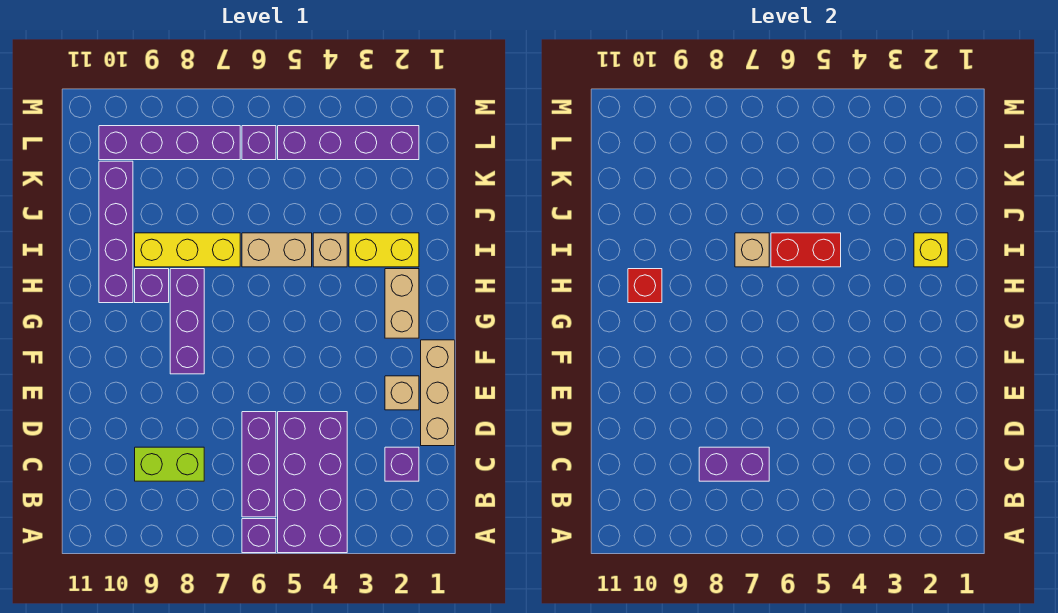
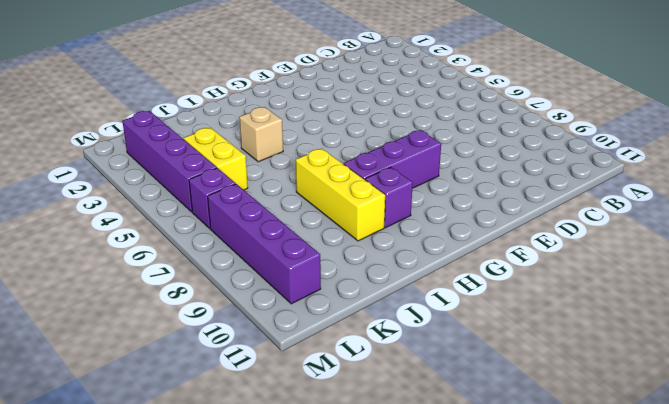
yellow 1x2 brick [184,127,248,190] -> yellow 1x2 brick moved to [349,233,419,267]
none -> purple 2x4 brick [278,412,347,553]
none -> purple 1x1 brick [242,519,276,553]
none -> purple 1x3 brick [242,412,276,517]

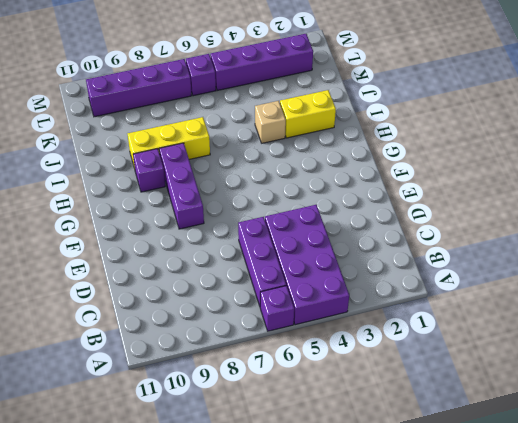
none -> purple 1x1 brick [385,447,419,481]
none -> lime 1x2 brick [135,447,204,481]
none -> tan 1x3 brick [421,340,455,446]

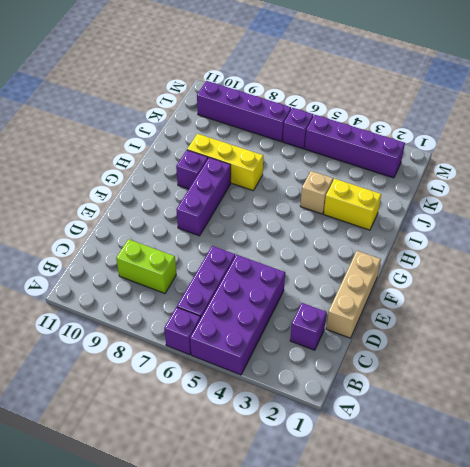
none -> tan 1x1 brick [385,376,419,410]
none -> tan 1x2 brick [385,269,419,338]
none -> purple 1x4 brick [99,161,133,303]

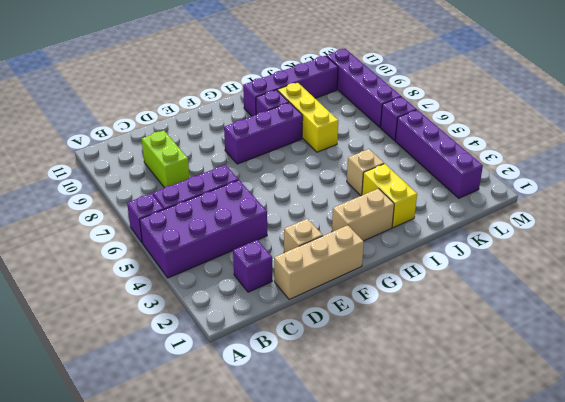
none -> tan 1x2 brick [242,233,312,267]
none -> purple 1x2 brick [699,447,769,481]
none -> red 1x1 brick [628,269,662,303]

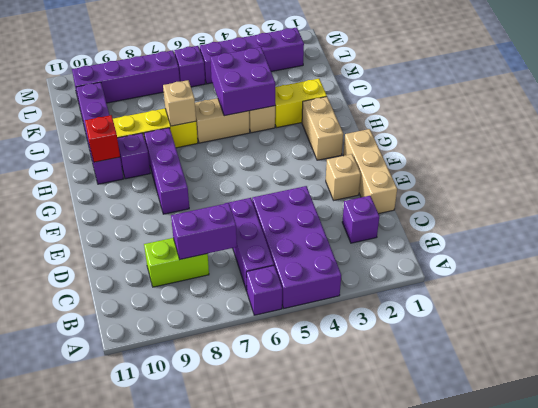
purple 2x2 brick [210,47,275,116] -> red 1x2 brick [771,233,841,267]
none -> yellow 1x1 brick [914,233,948,267]

